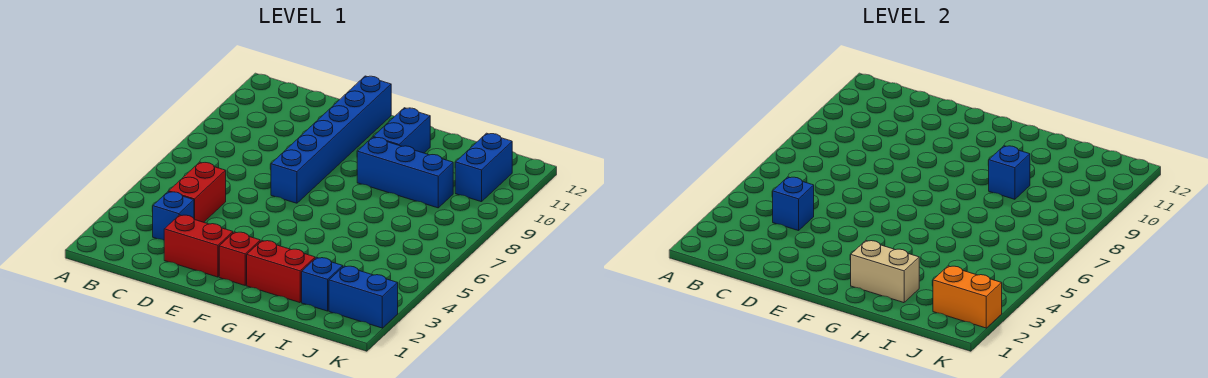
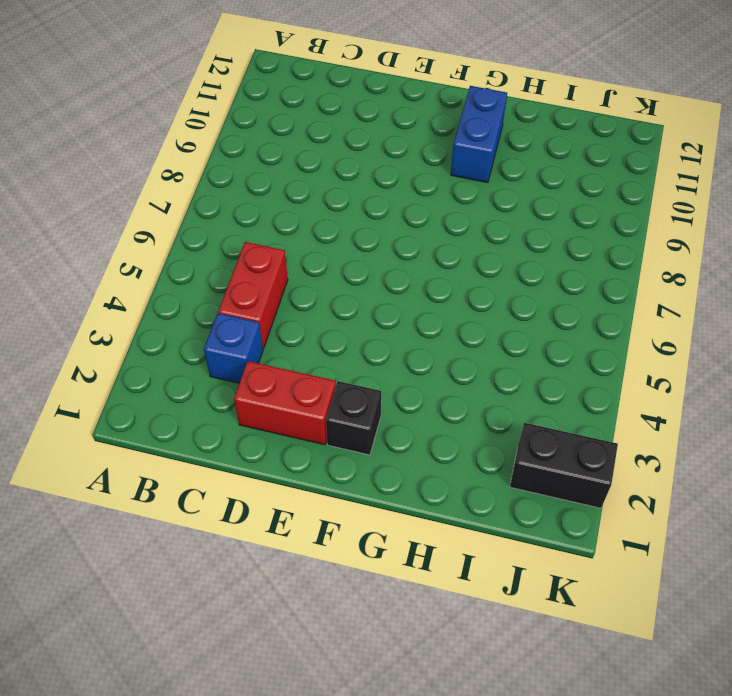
black 1x1 brick [326,381,381,455] -> red 1x1 brick [219,232,260,285]
black 1x2 brick [510,423,618,508] -> blue 1x2 brick [329,266,398,328]
none -> blue 1x6 brick [271,76,391,203]
none -> red 1x2 brick [247,241,315,303]
none -> blue 1x3 brick [357,137,453,208]

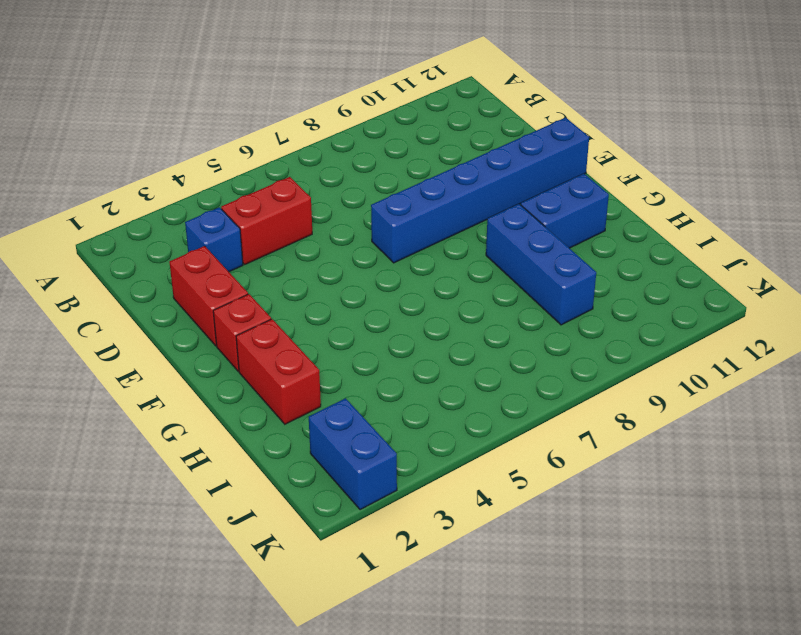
none -> blue 1x1 brick [302,257,343,311]
none -> blue 1x2 brick [455,133,512,202]
none -> blue 1x1 brick [773,177,814,231]

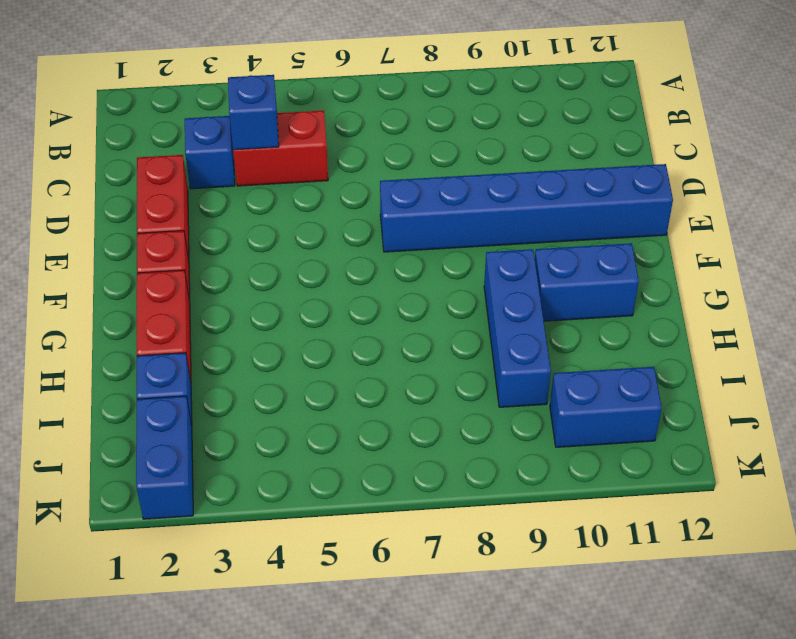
none -> tan 1x2 brick [851,241,919,303]
none -> blue 1x1 brick [988,146,1030,199]
none -> orange 1x2 brick [933,266,1002,328]

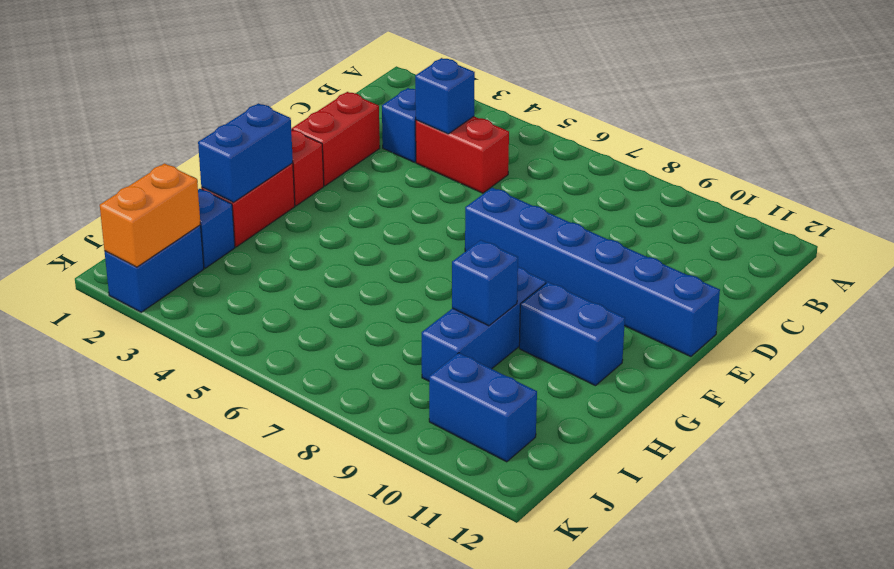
blue 1x2 brick [198,103,293,202] -> tan 1x2 brick [851,241,919,303]

